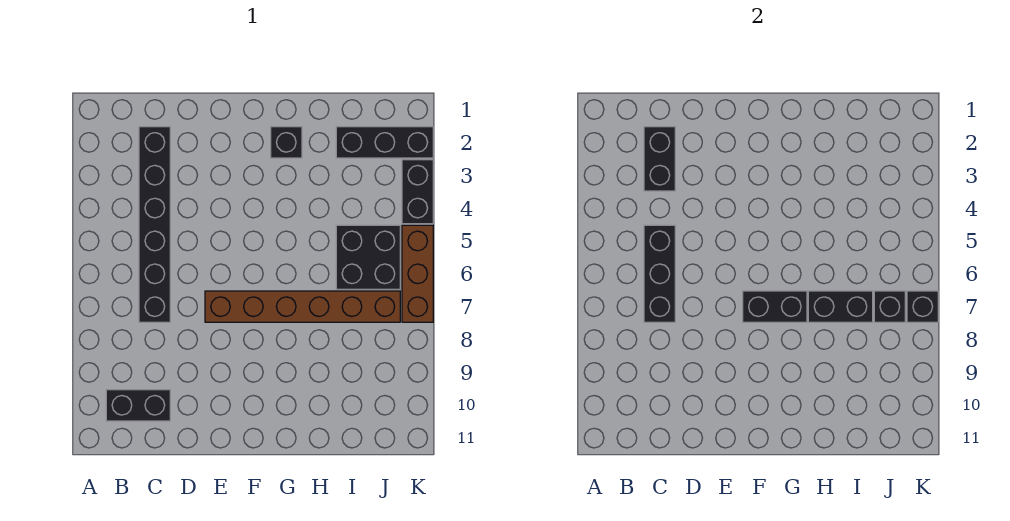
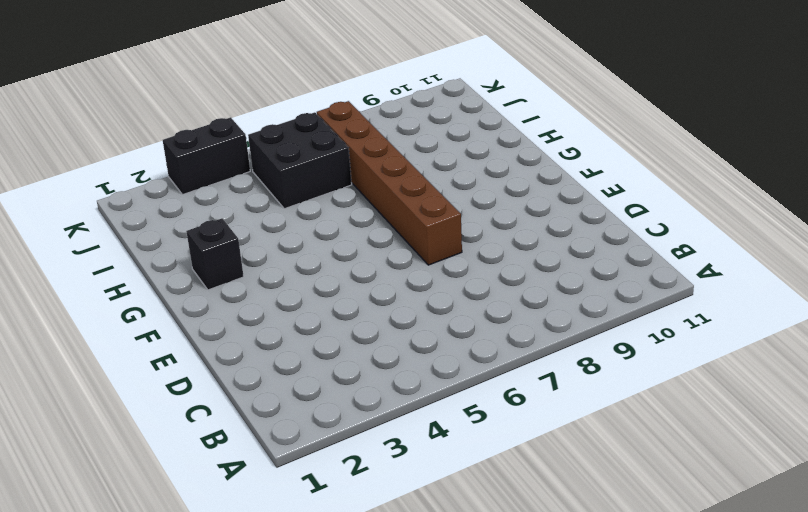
none -> black 1x2 brick [106,390,170,421]
none -> black 1x6 brick [139,127,170,322]
none -> black 1x3 brick [336,127,433,158]

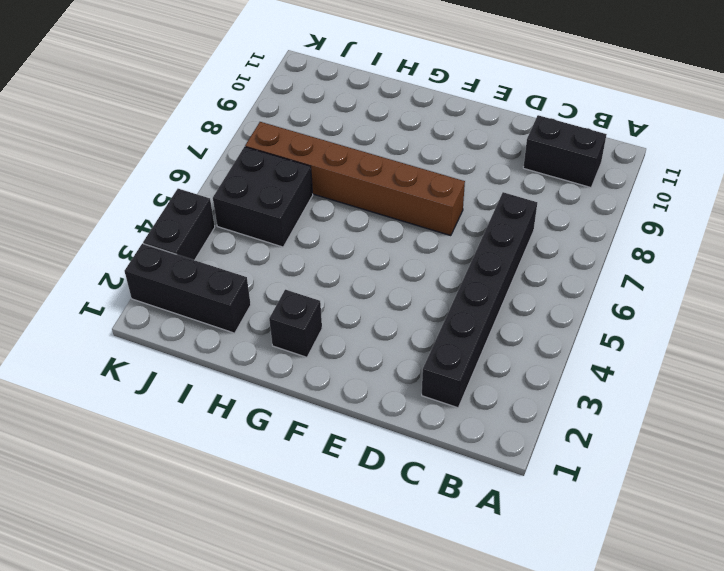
none -> brown 1x3 brick [402,225,433,322]
none -> black 1x2 brick [644,127,675,191]
none -> black 1x3 brick [644,225,675,322]

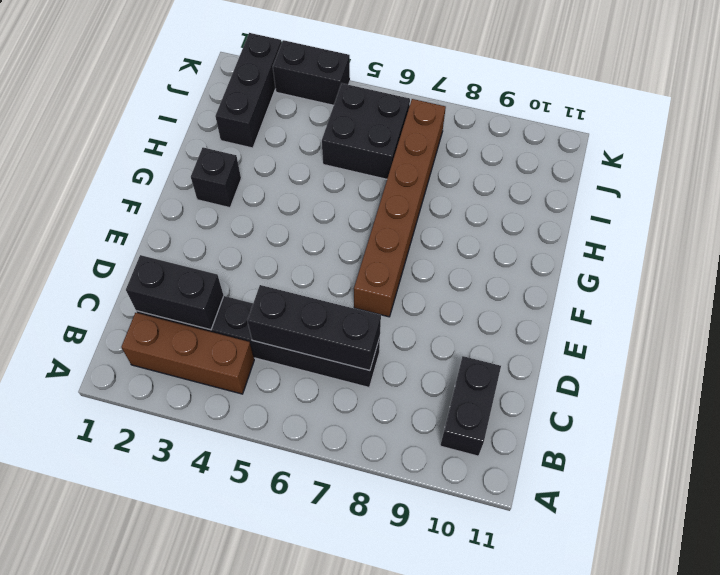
brown 1x3 brick [121,313,254,394] -> brown 1x3 brick moved to [402,225,433,322]
none -> black 1x2 brick [743,291,807,322]
none -> black 1x2 brick [808,291,873,322]
none -> black 1x1 brick [874,291,905,322]

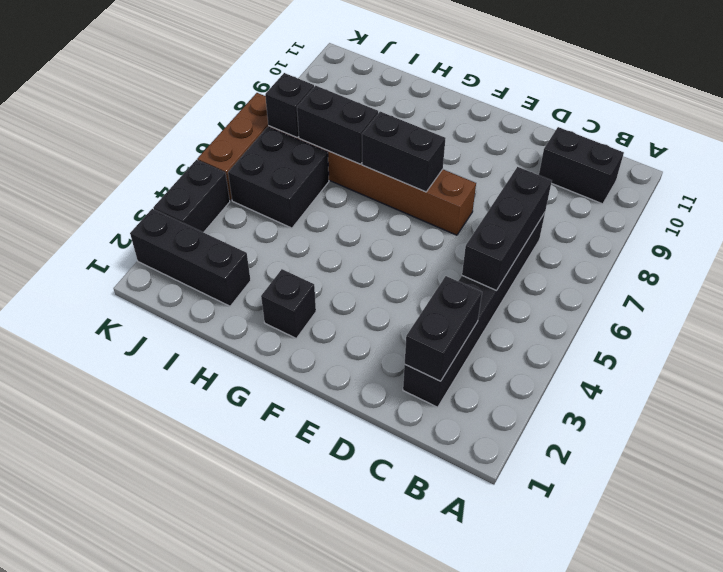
none -> black 1x1 brick [907,291,938,322]

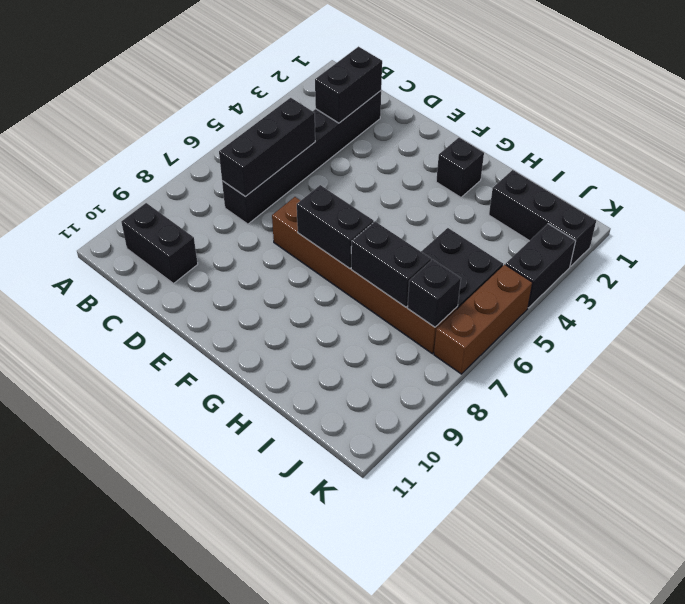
none -> black 1x1 brick [907,291,938,322]

